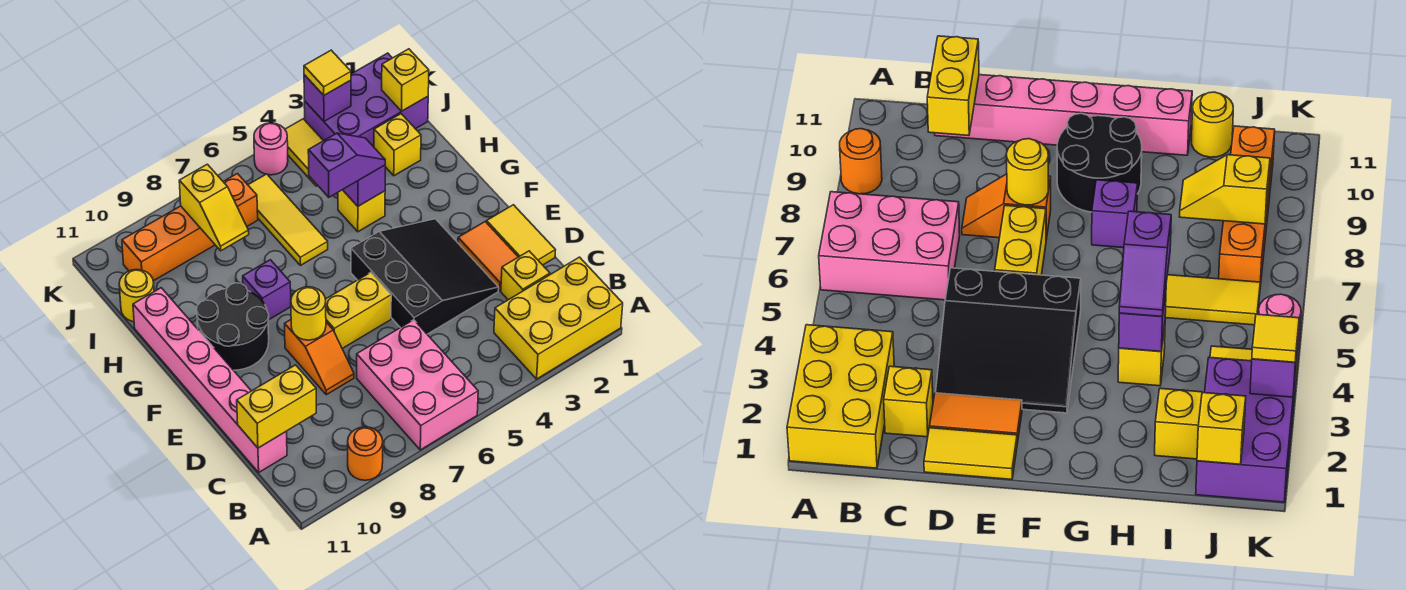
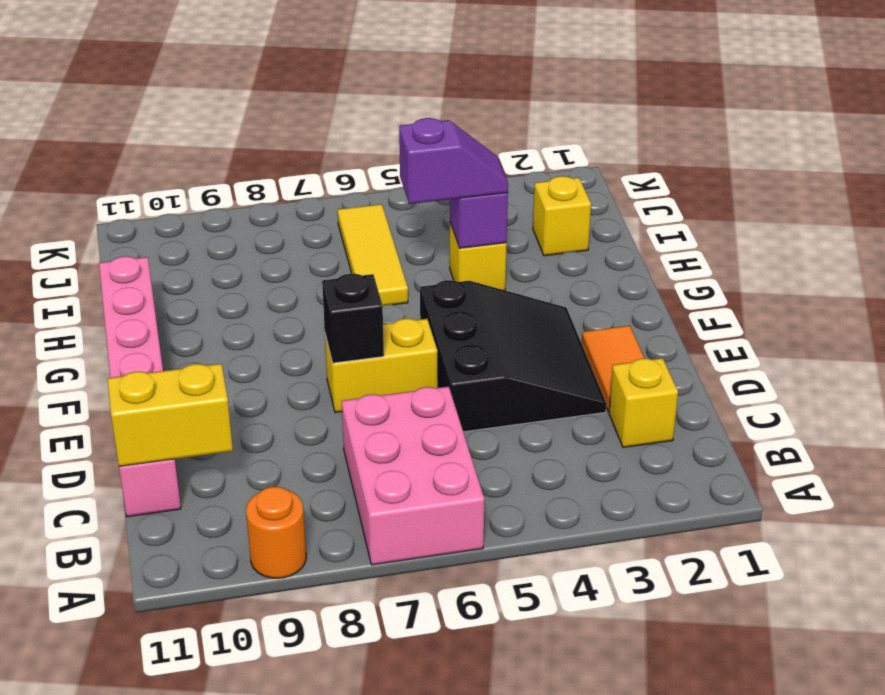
black 1x1 brick [322,274,384,363] -> none
none -> yellow 2x3 brick [494,257,623,379]
none -> yellow 1x2 tile [486,205,555,265]
none -> orange 1x2 slope [285,320,354,395]

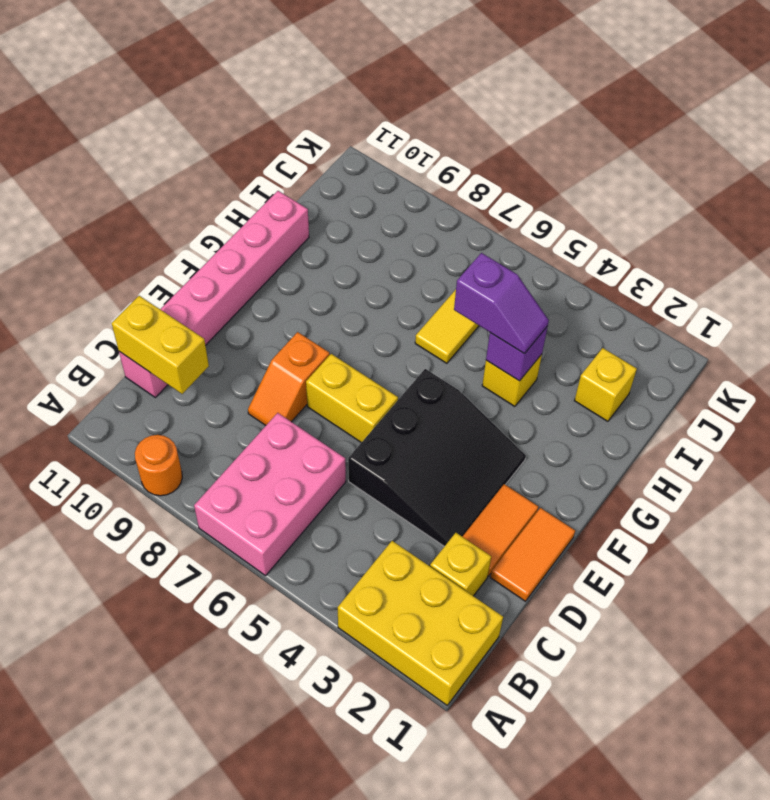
orange 1x2 tile [490,508,575,601] -> yellow 1x2 tile [486,205,555,265]
none -> black 2x2 round brick [196,283,269,370]
none -> purple 1x1 brick [243,260,291,319]
none -> yellow 1x1 round brick [119,270,154,322]

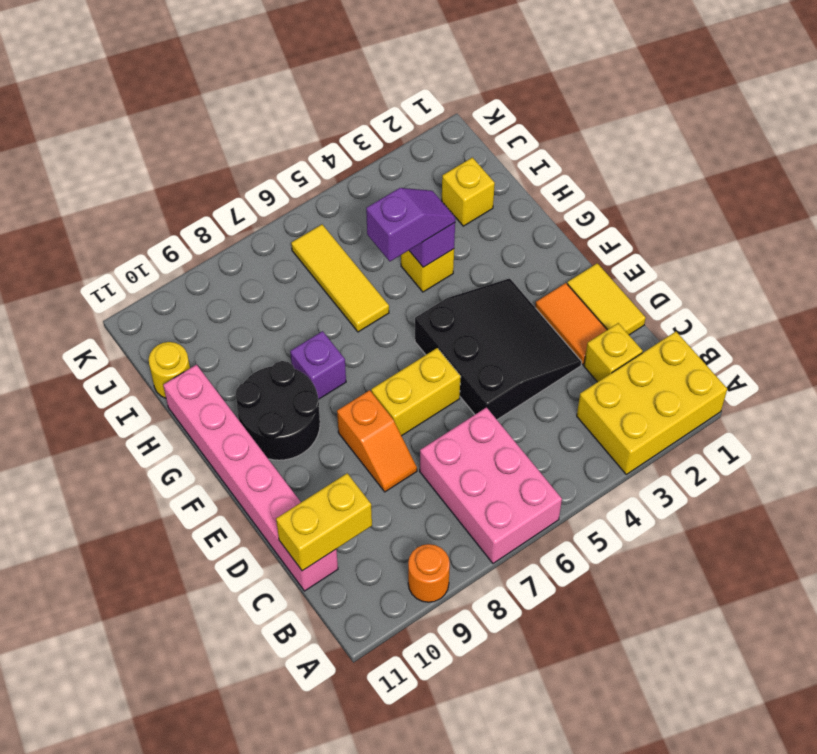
none -> purple 2x3 brick [304,53,428,147]
none -> yellow 1x2 tile [285,119,323,186]
none -> orange 1x4 brick [122,174,258,281]

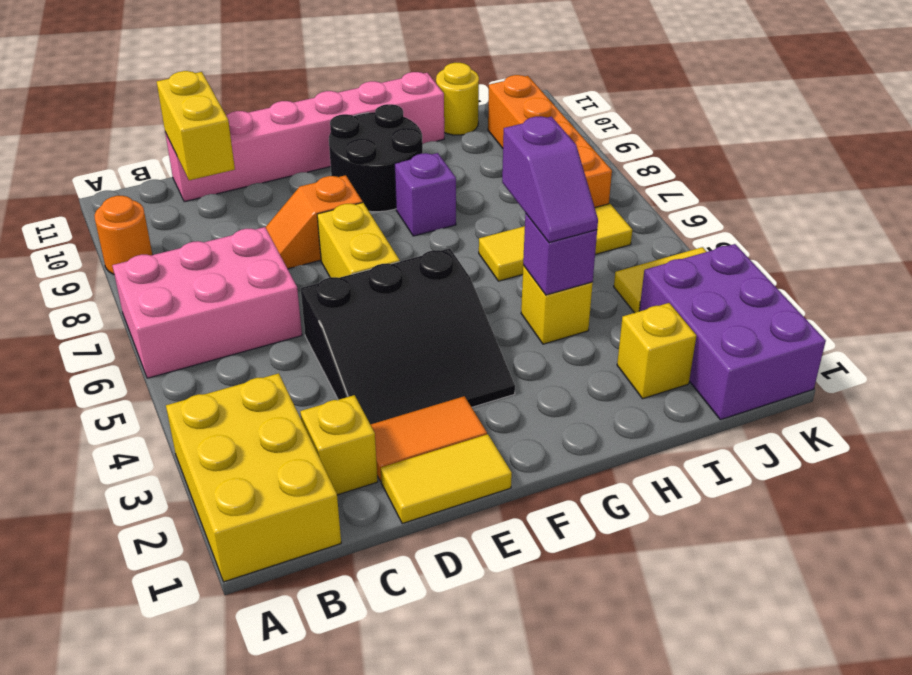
none -> pink 1x1 round brick [254,123,288,175]
none -> yellow 1x1 round brick [291,287,326,340]
none -> yellow 1x2 slope [179,164,249,251]

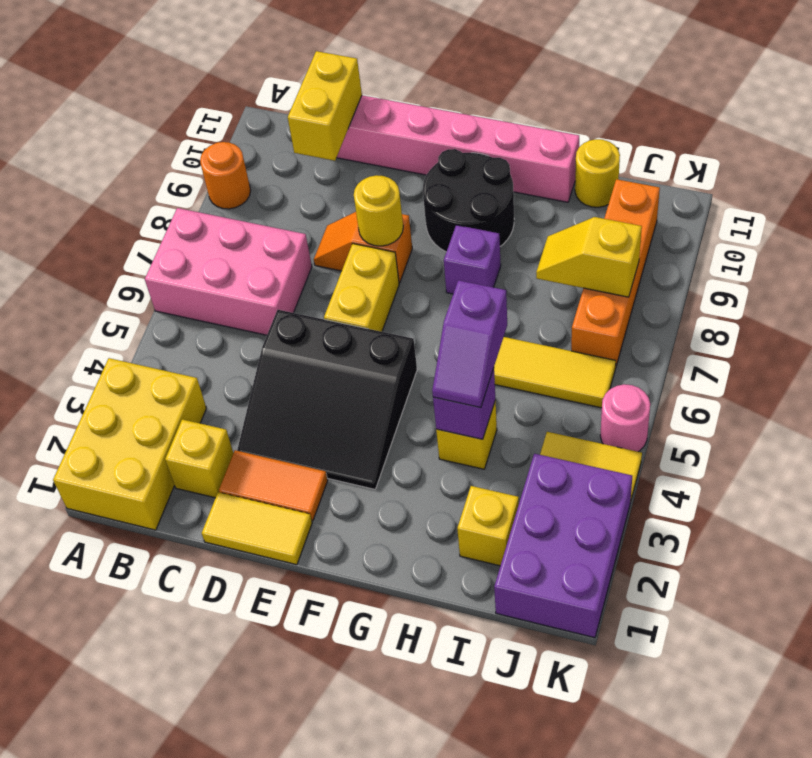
none -> yellow 1x1 brick [382,49,429,111]
none -> purple 1x1 brick [304,75,351,121]
none -> yellow 1x1 tile [304,50,351,95]

